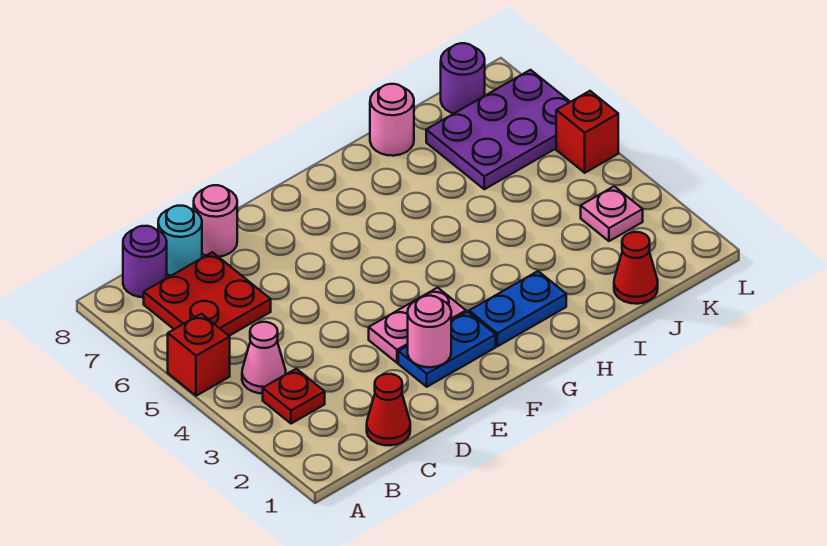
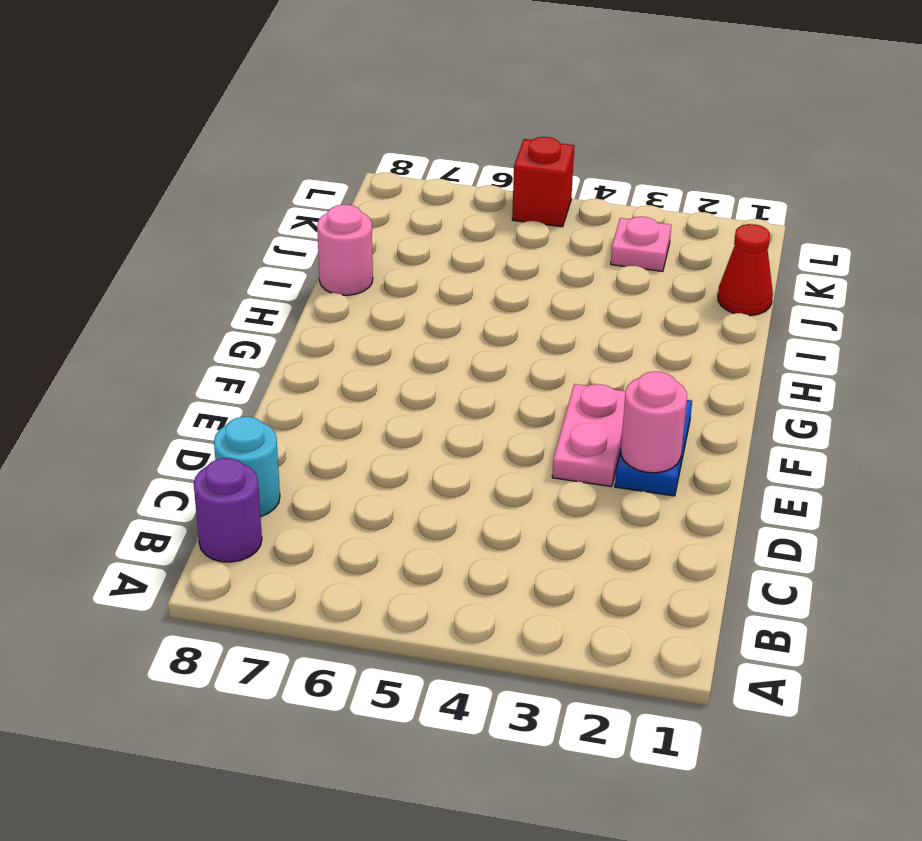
none -> red 1x1 brick [168,314,230,396]
none -> red 1x1 plate [263,369,325,424]
none -> pink 1x1 cone [242,322,286,393]

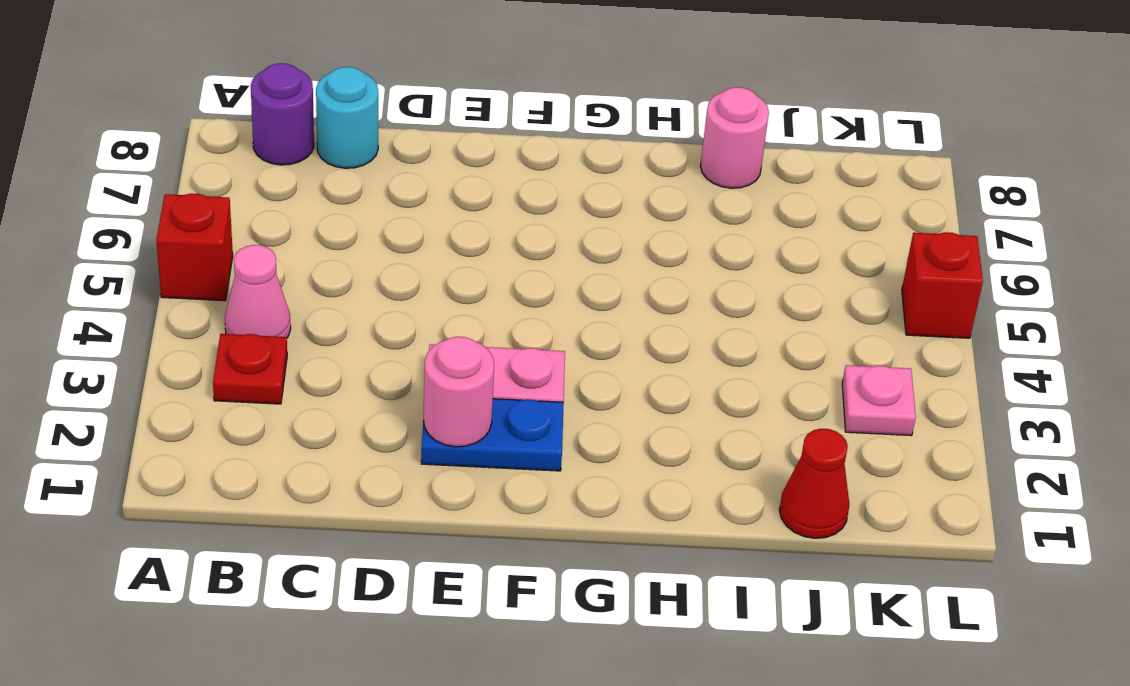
none -> red 2x2 plate [144,252,271,336]
none -> red 1x1 cone [367,374,410,445]
none -> pink 1x1 round brick [194,185,237,257]

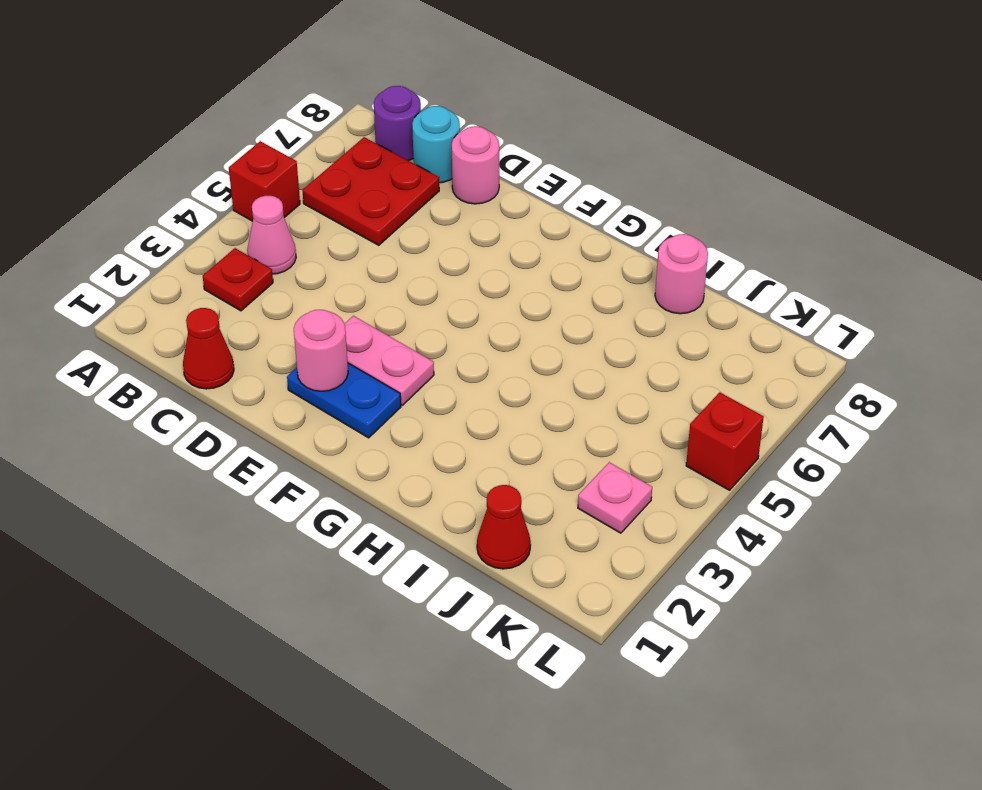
none -> blue 1x2 plate [469,271,566,346]
none -> purple 2x3 plate [426,70,570,189]
none -> purple 1x1 round brick [441,43,485,113]

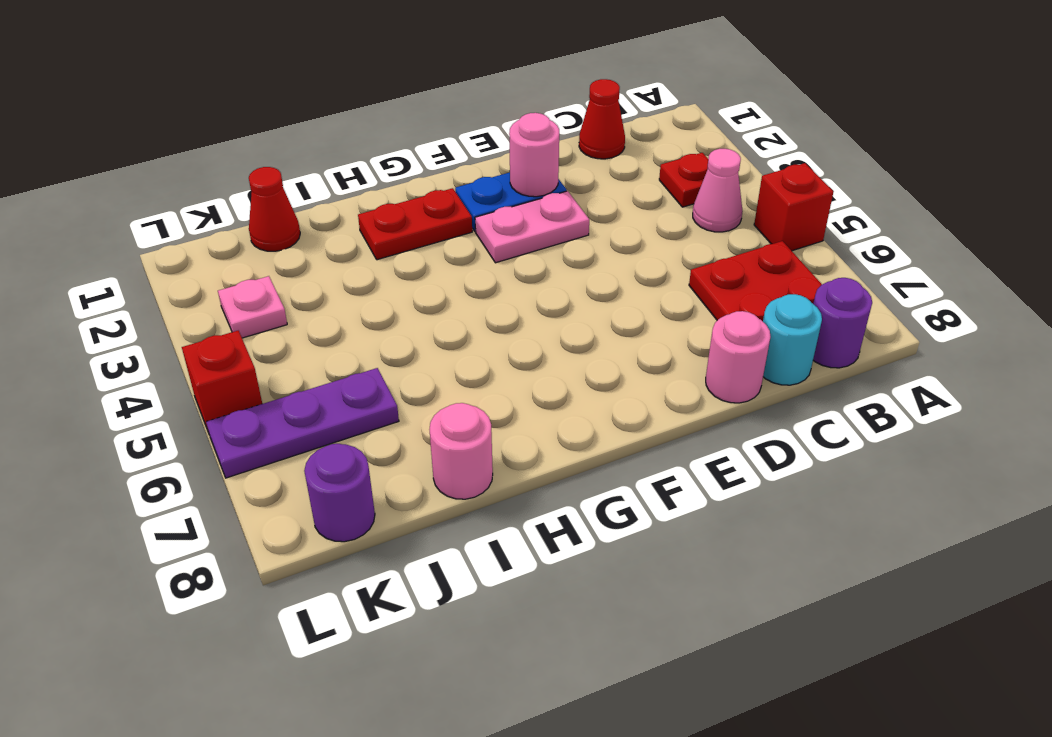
red 1x2 plate [358,188,472,260] -> blue 1x2 plate [469,271,566,346]
purple 1x3 plate [206,368,399,478] -> purple 2x3 plate [426,70,570,189]

